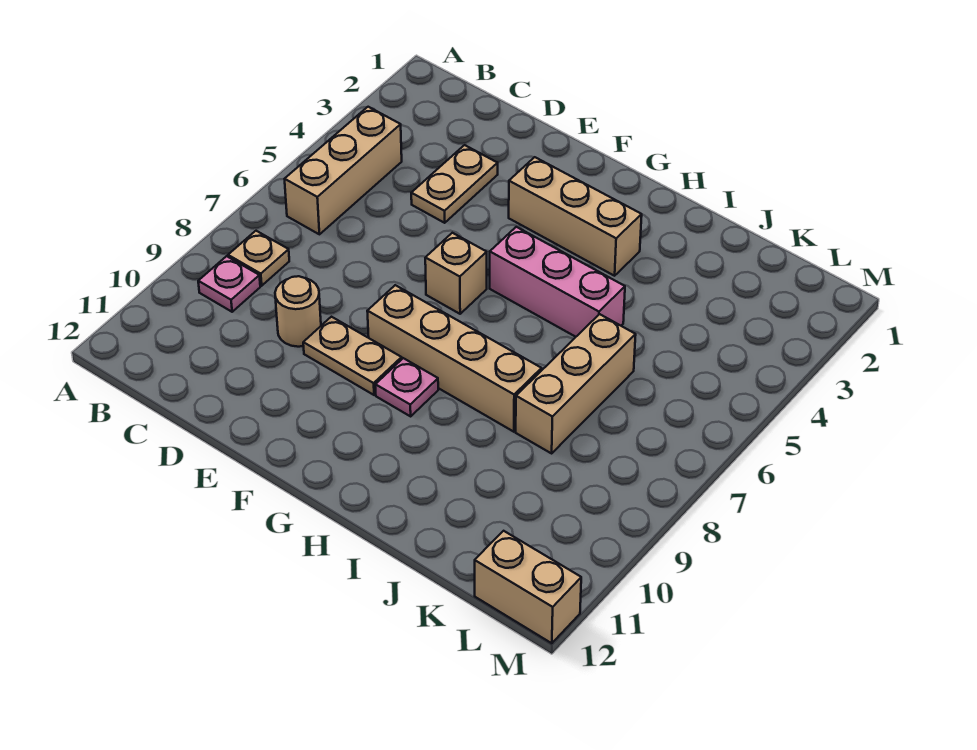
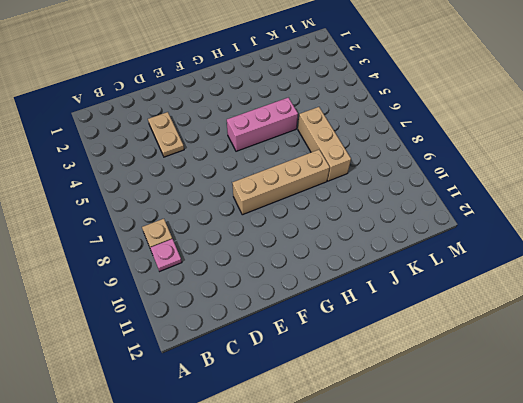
none -> tan 1x3 brick [285,107,402,234]
none -> tan 1x1 round brick [275,276,321,347]
none -> tan 1x2 plate [303,317,402,395]

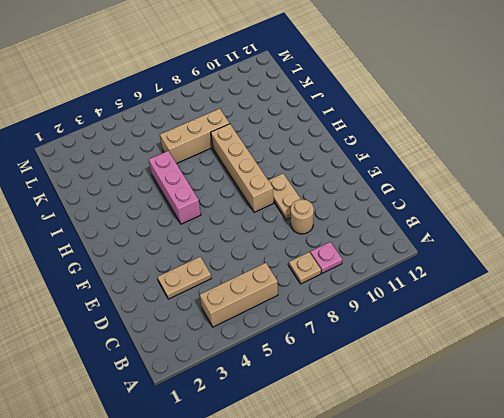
none -> tan 1x3 brick [509,157,642,276]
none -> tan 1x1 brick [425,233,487,314]
none -> pink 1x1 plate [375,358,438,416]

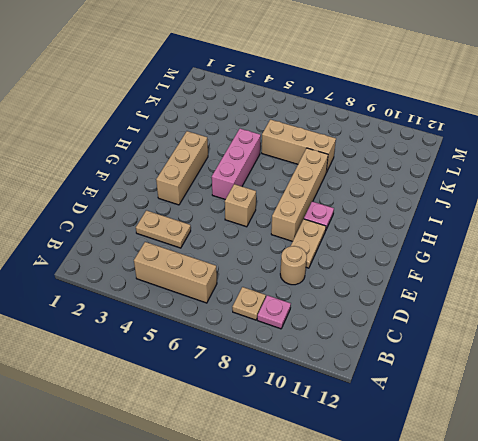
none -> tan 1x2 brick [475,531,581,643]

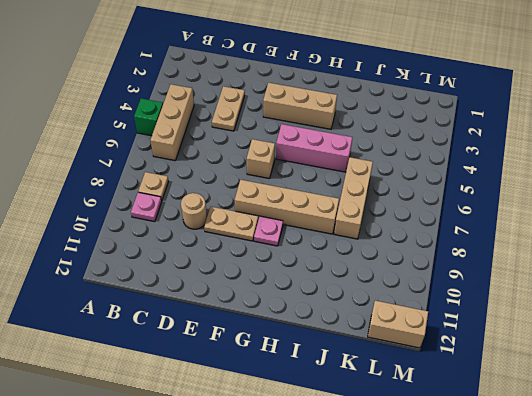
green 1x1 brick [134,98,163,136] -> none

